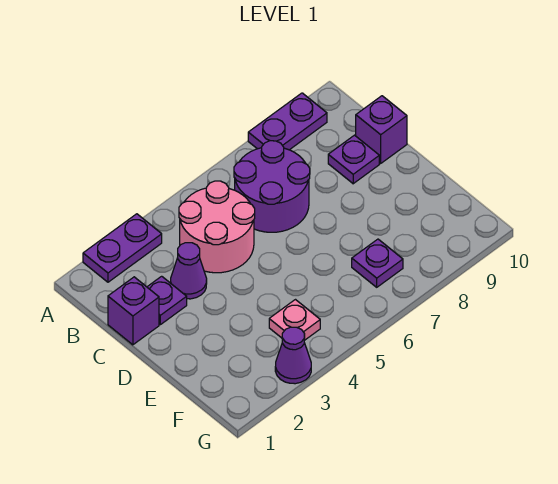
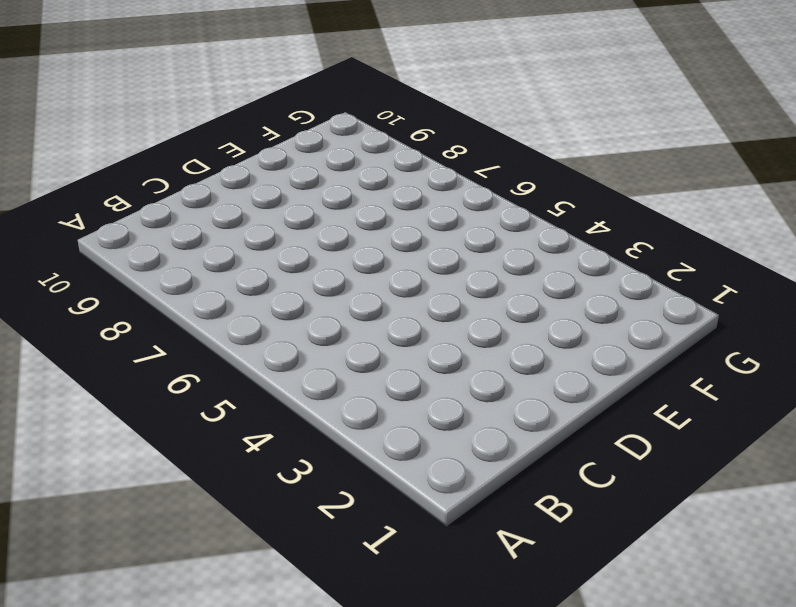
none -> purple 1x2 plate [83,214,162,282]
none -> purple 1x2 plate [248,93,327,150]
none -> pink 2x2 round brick [179,181,255,273]

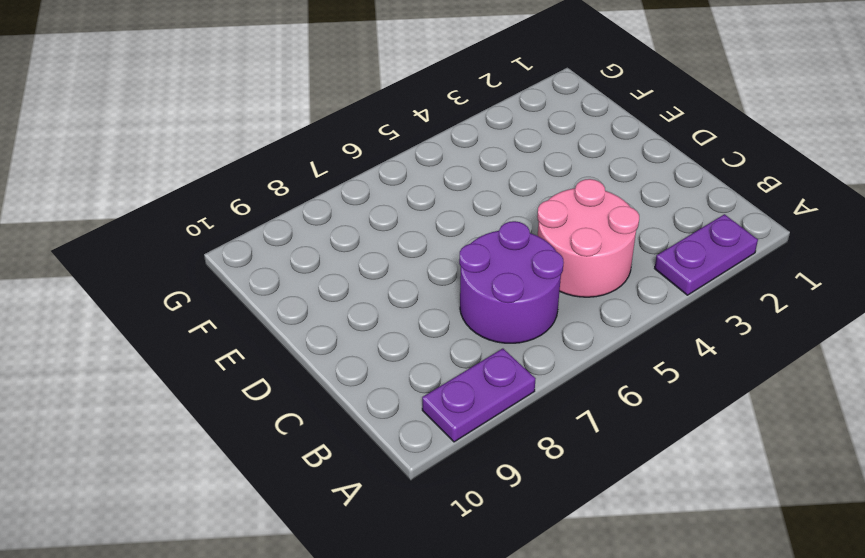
none -> purple 1x1 brick [108,277,159,345]
none -> purple 1x1 plate [147,276,187,325]
none -> purple 1x1 cone [171,243,207,299]

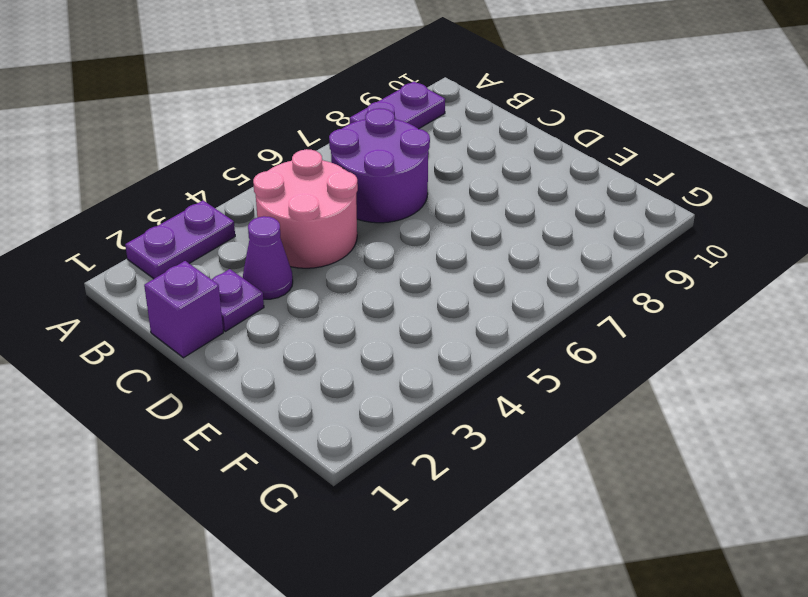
none -> purple 1x1 plate [328,135,379,184]
none -> purple 1x1 brick [356,96,407,163]
none -> pink 1x1 plate [269,300,320,341]

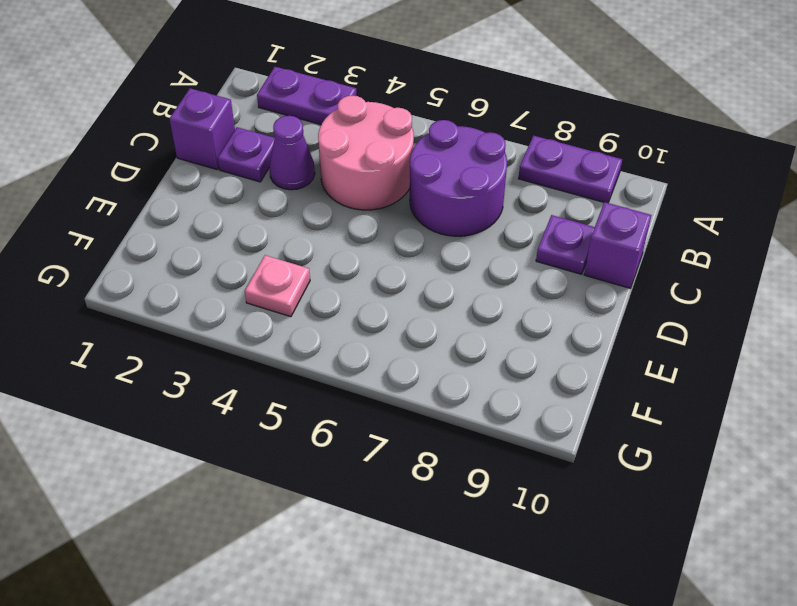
none -> purple 1x1 plate [352,239,403,287]
none -> purple 1x1 cone [275,327,311,384]

